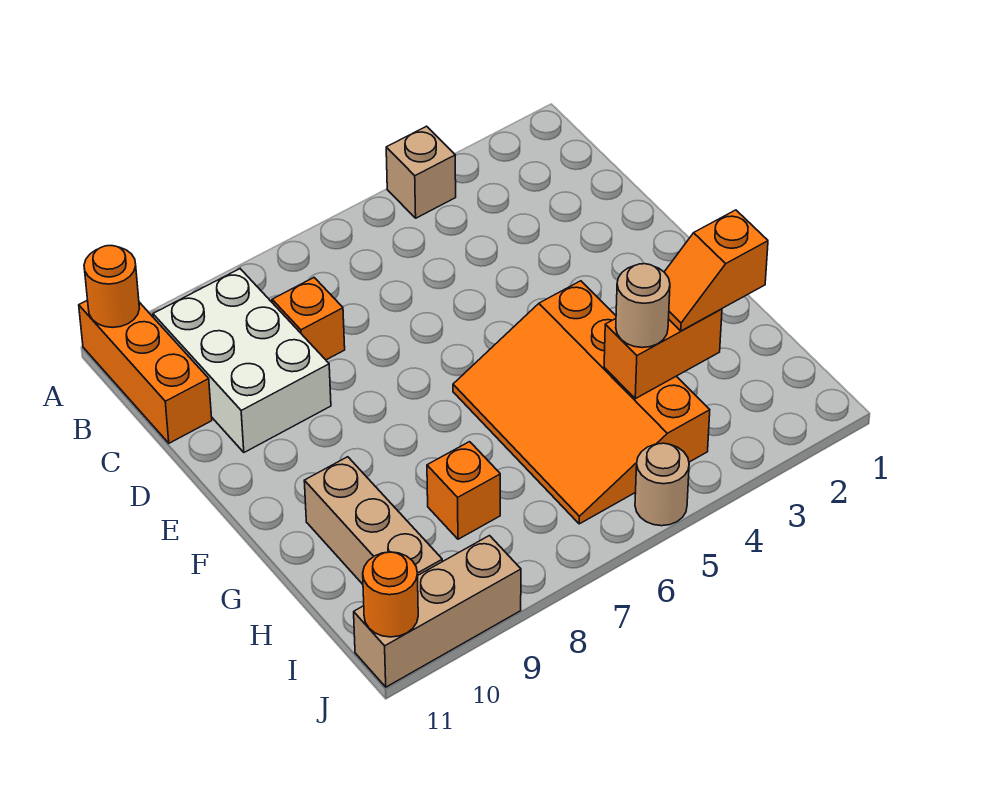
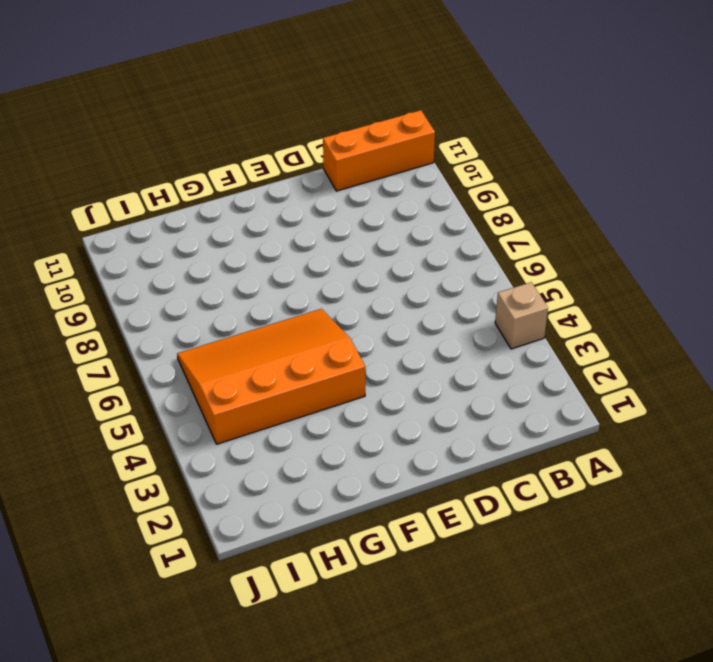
none -> white 2x3 brick [153,269,331,452]
none -> orange 1x1 brick [272,278,345,360]
none -> tan 1x3 brick [304,457,442,584]

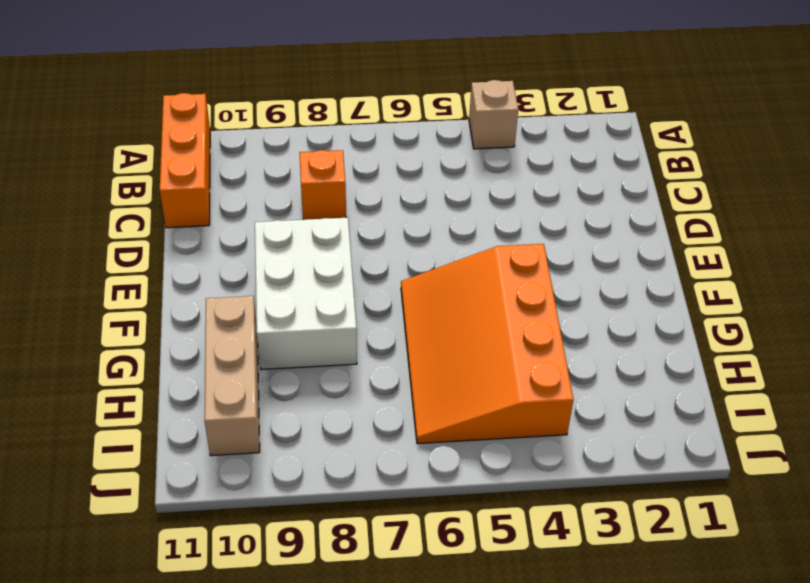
white 2x3 brick [255,218,357,369] -> white 2x3 brick moved to [153,269,331,452]
none -> orange 1x1 brick [427,442,500,539]
none -> tan 1x1 round brick [635,443,689,526]
none -> tan 1x3 brick [354,536,521,687]

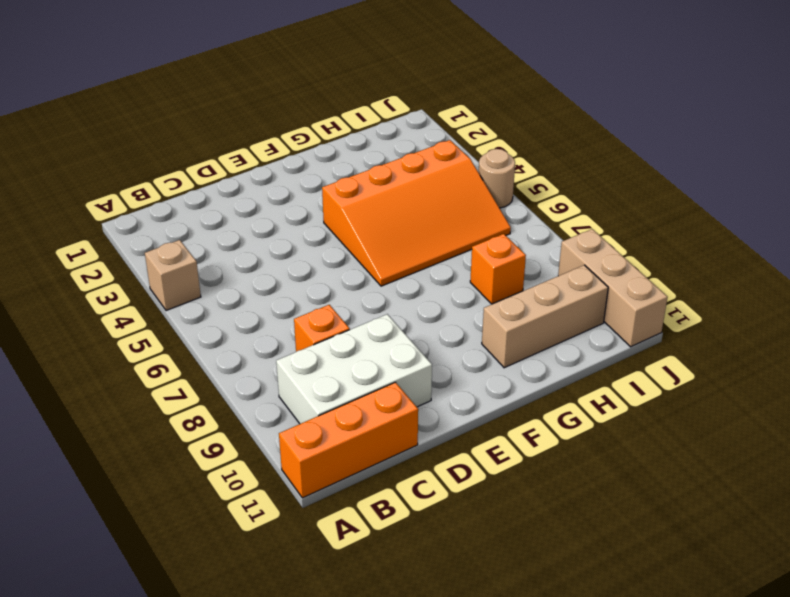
none -> orange 1x1 round brick [84,246,139,327]
none -> orange 1x2 brick [604,309,722,399]
none -> orange 1x1 round brick [363,552,418,637]

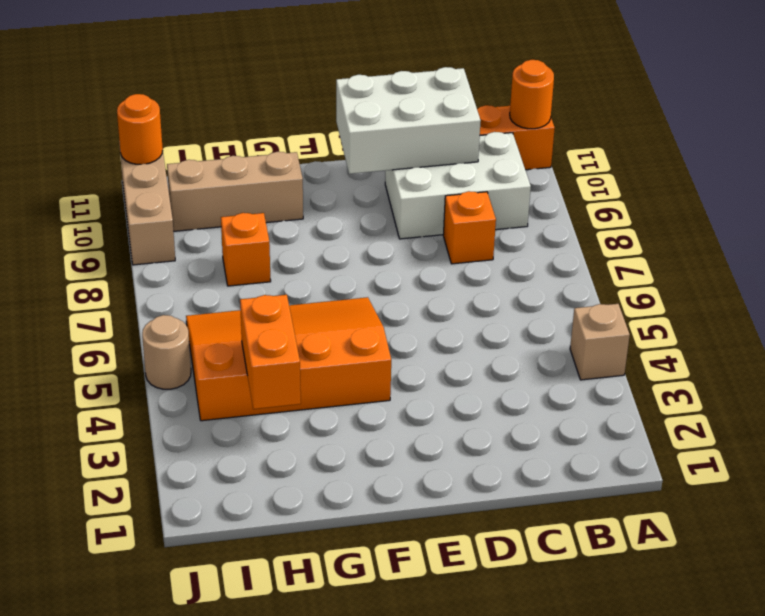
white 2x3 brick [336,67,481,174] -> none
none -> orange 1x2 slope [665,210,768,331]
none -> tan 1x1 round brick [616,264,670,348]

